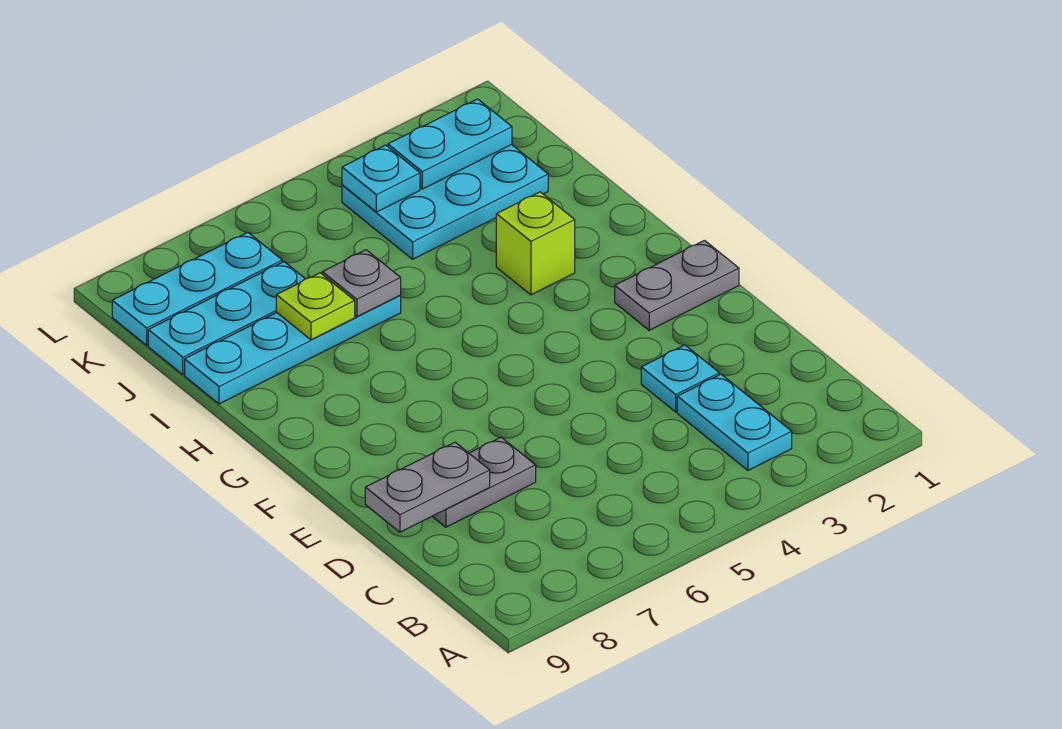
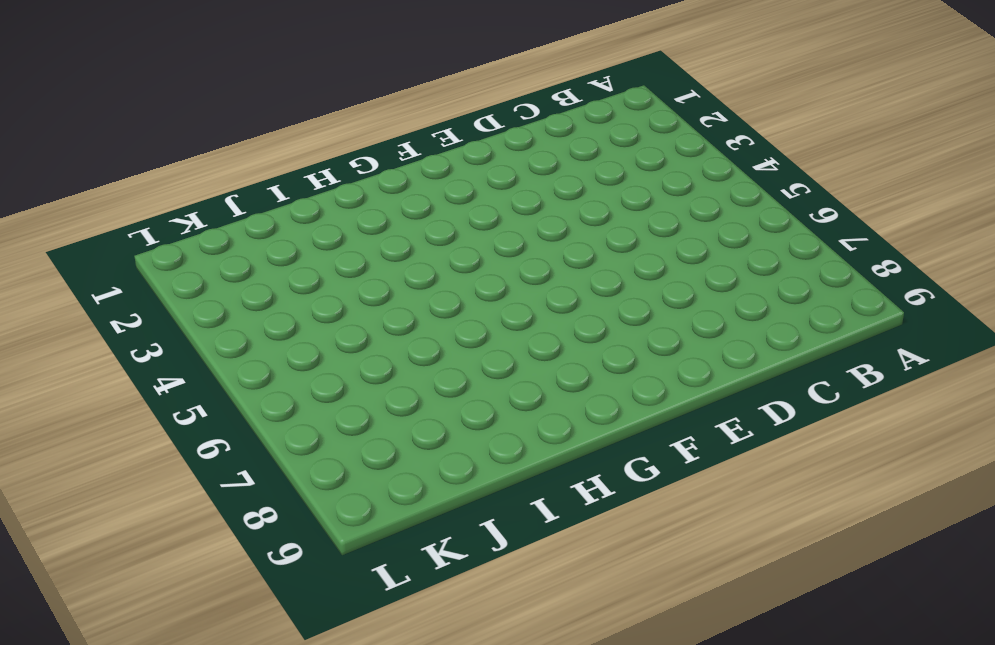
none -> cyan 1x2 plate [677,374,792,470]
none -> cyan 1x1 plate [641,345,719,412]
none -> grey 1x2 plate [432,437,536,527]

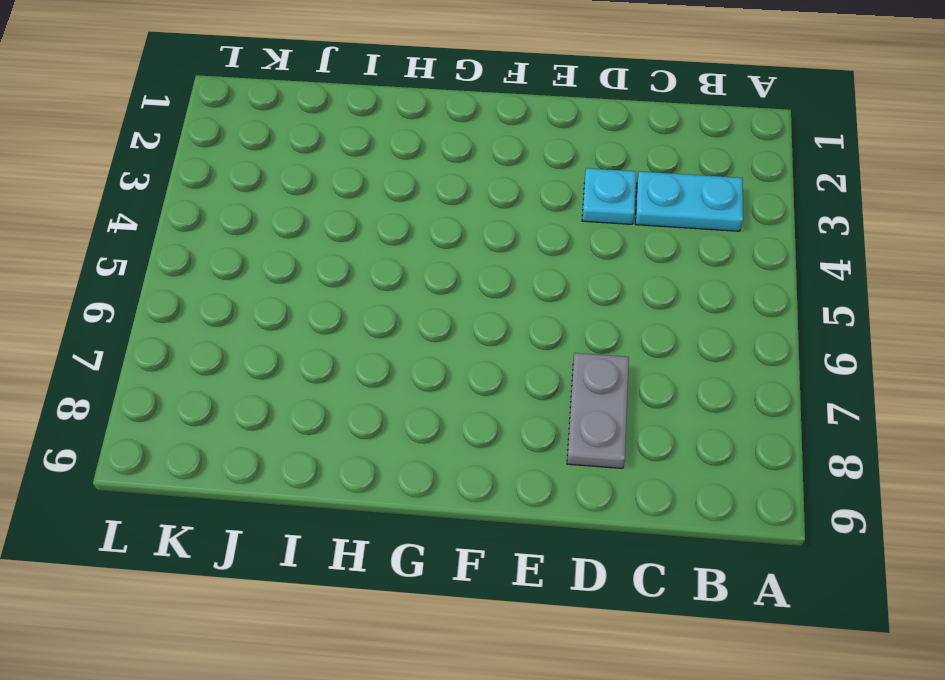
none -> grey 1x2 plate [615,240,739,330]
none -> lime 1x1 brick [496,192,575,295]
none -> cyan 1x4 plate [185,296,401,404]

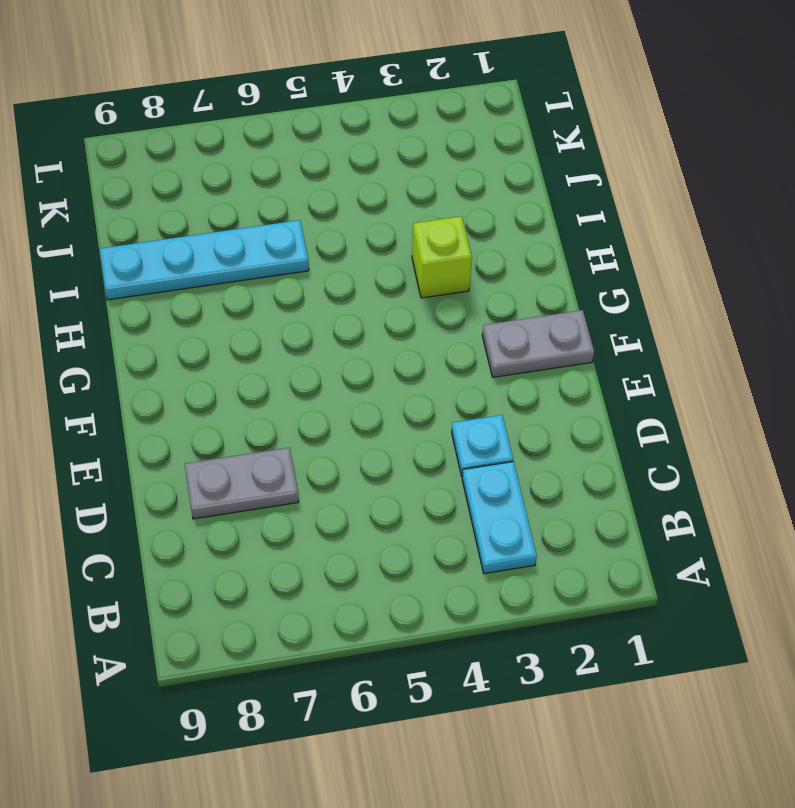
none -> cyan 2x3 plate [342,145,548,259]
none -> cyan 1x3 plate [148,262,305,375]
none -> cyan 1x3 plate [112,232,282,345]

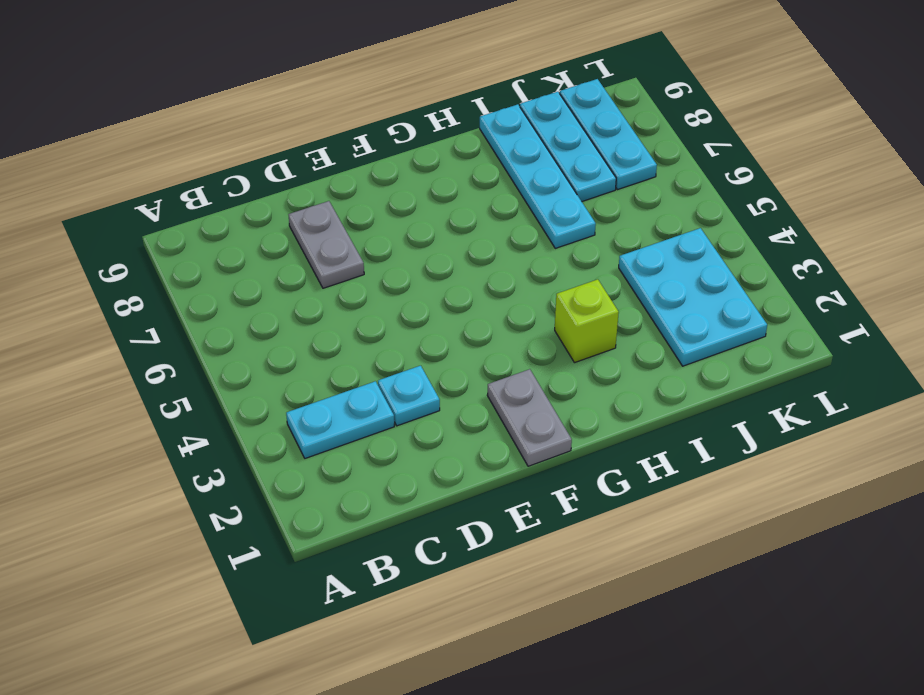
none -> grey 1x2 plate [365,442,490,532]
none -> grey 1x1 plate [322,250,401,317]
none -> lime 1x1 plate [276,273,355,340]

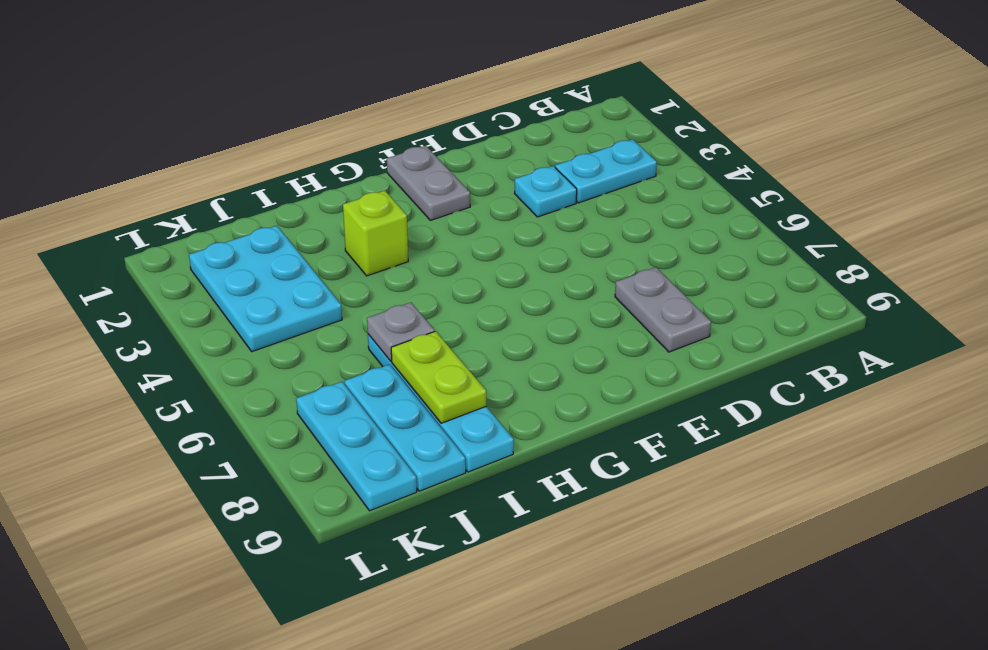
lime 1x2 plate [391,331,486,423] -> lime 1x1 plate [276,273,355,340]
none -> grey 1x2 plate [365,442,490,532]
none -> cyan 1x2 plate [388,99,512,189]
none -> cyan 1x1 plate [342,145,420,212]

